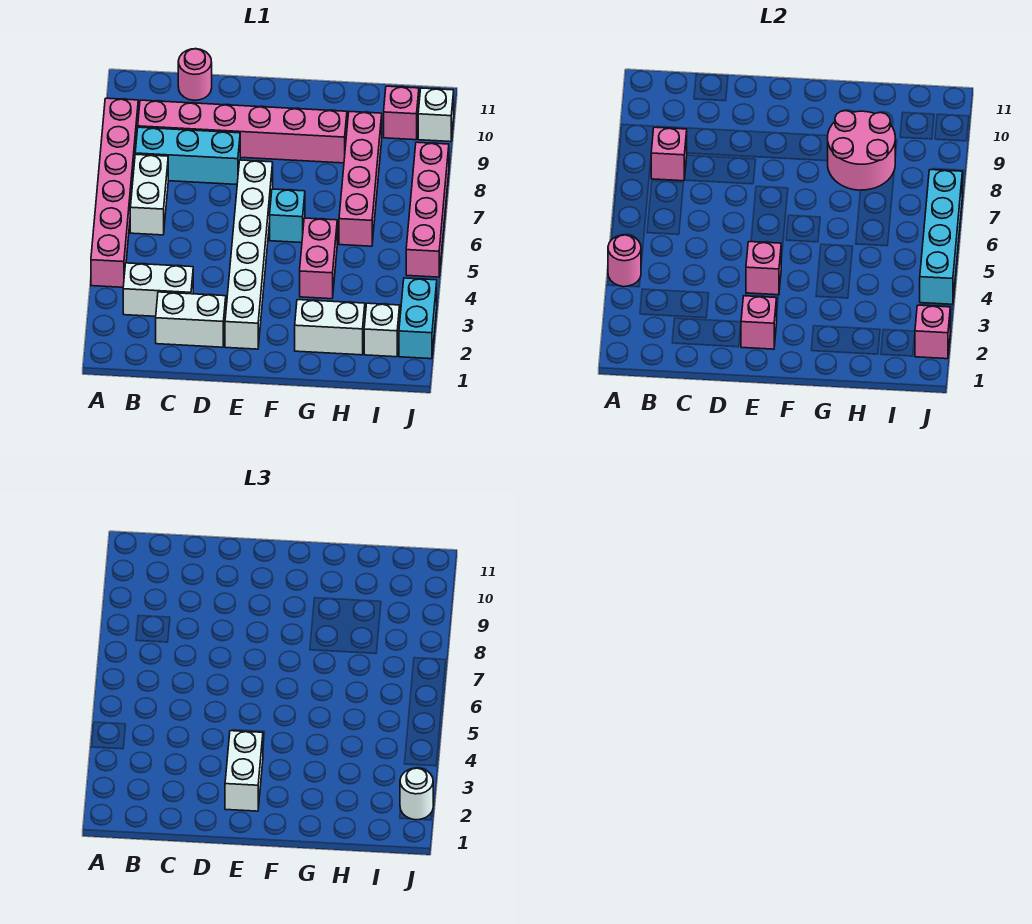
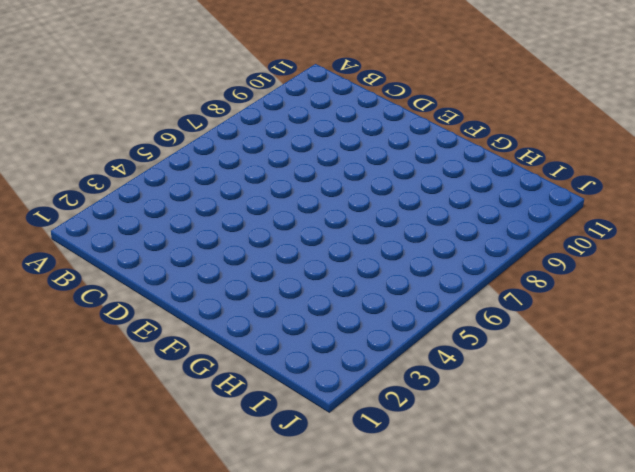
none -> pink 1x6 brick [91,98,138,287]
none -> white 1x2 brick [123,263,193,316]
none -> white 1x2 brick [130,154,168,235]

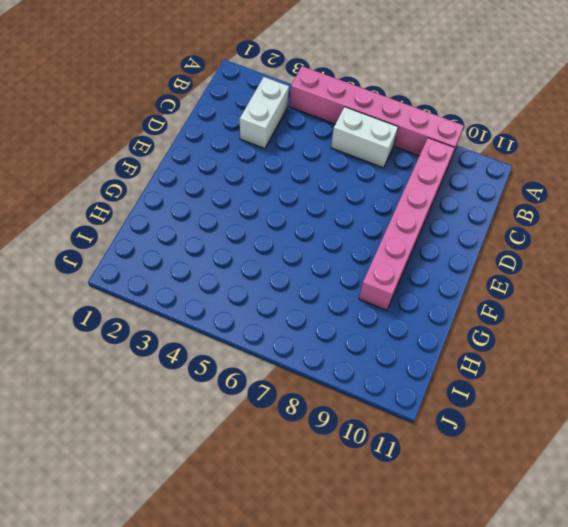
none -> cyan 1x3 brick [135,127,240,185]
none -> white 1x2 brick [156,292,226,347]
none -> pink 1x1 round brick [178,49,212,100]

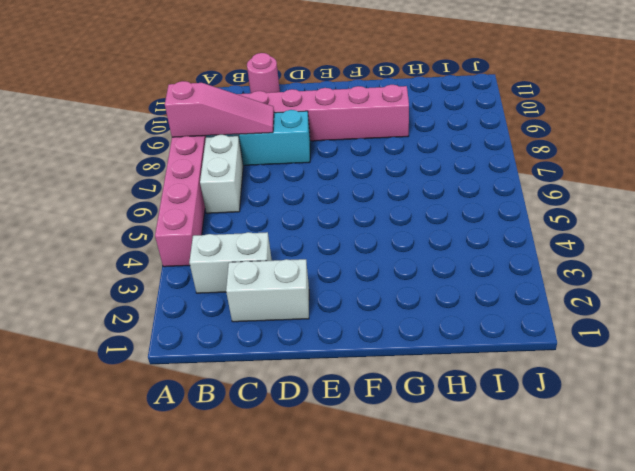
pink 1x3 slope [165,81,274,137] -> pink 1x1 brick [651,127,687,181]
none -> white 1x6 brick [225,160,273,349]
none -> cyan 1x1 brick [270,189,305,243]
none -> white 1x2 brick [295,300,365,355]

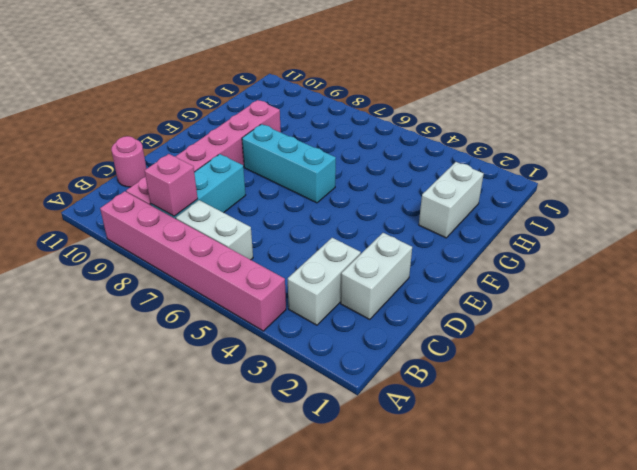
cyan 1x3 brick [242,124,336,203] -> cyan 1x1 brick [270,189,305,243]
none -> white 1x6 brick [225,160,273,349]
none -> pink 1x2 brick [300,218,337,299]
none -> pink 1x4 brick [339,112,382,246]

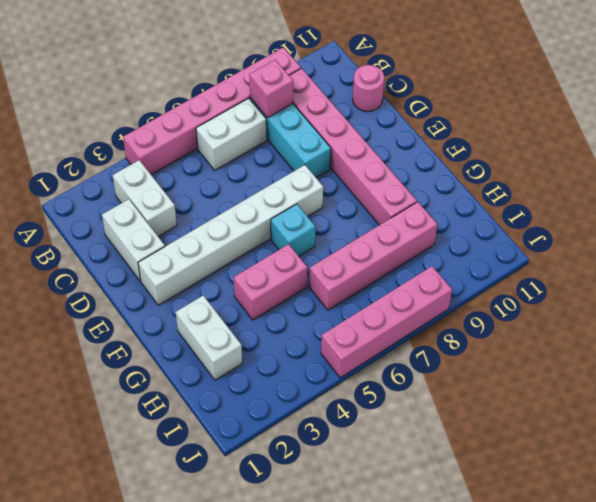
none -> white 1x1 brick [364,303,400,357]
none -> pink 1x1 brick [384,86,419,140]
none -> cyan 1x2 brick [399,278,437,359]

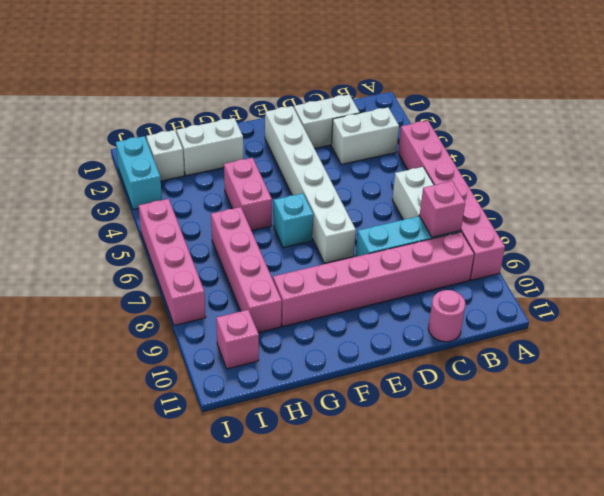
none -> white 1x1 brick [418,88,454,142]
none -> pink 1x1 round brick [608,235,641,287]
none -> pink 1x1 brick [741,296,777,349]

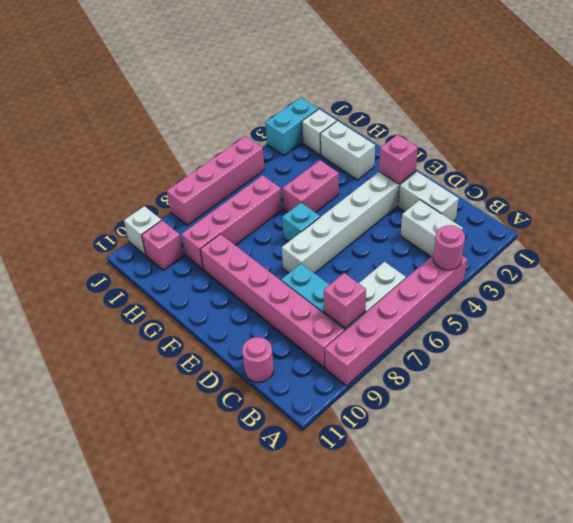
none -> pink 1x1 brick [746,242,781,295]
none -> pink 2x2 round brick [828,111,895,190]
none -> pink 1x1 brick [915,305,950,359]

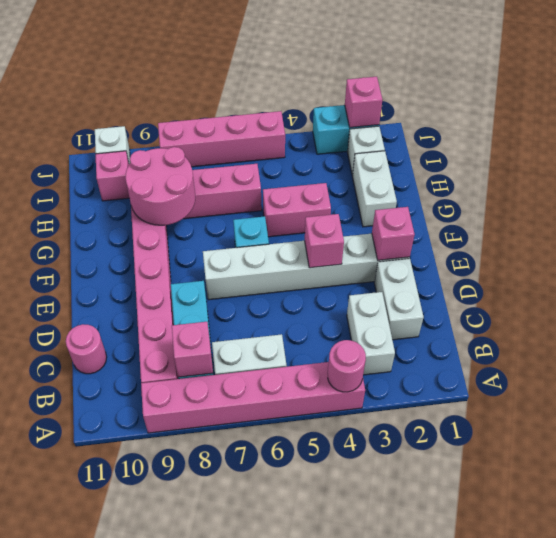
none -> cyan 1x4 brick [920,170,962,304]
none -> white 1x2 brick [225,731,263,811]
none -> white 1x1 round brick [400,768,433,820]

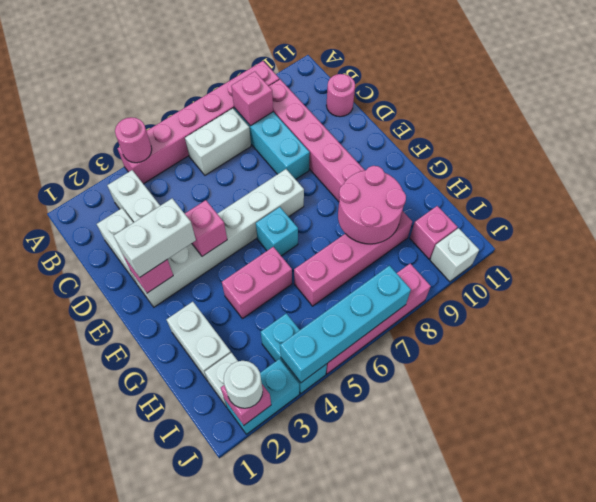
cyan 1x2 brick [261,313,327,393] -> none

